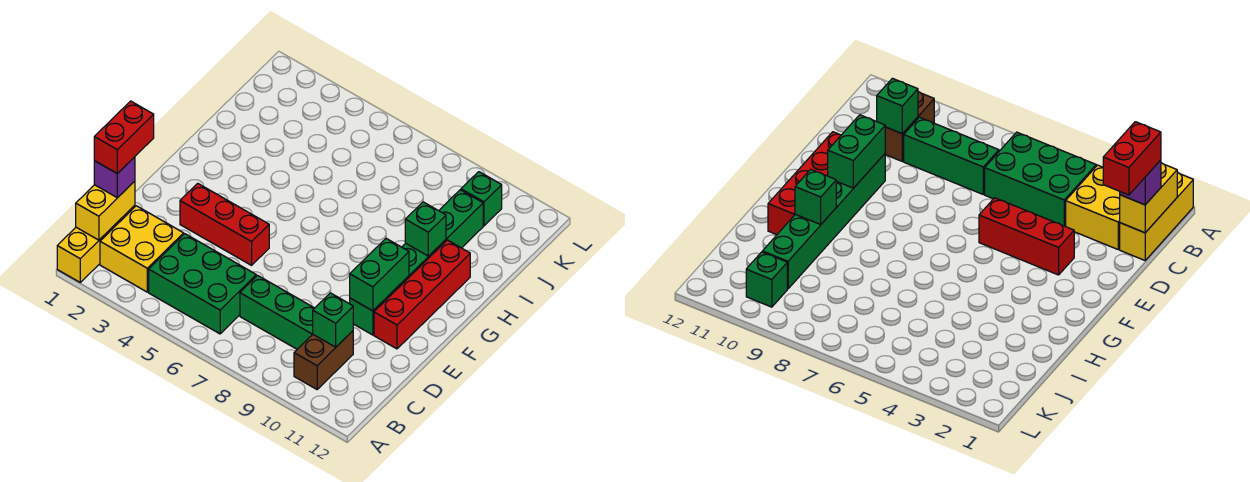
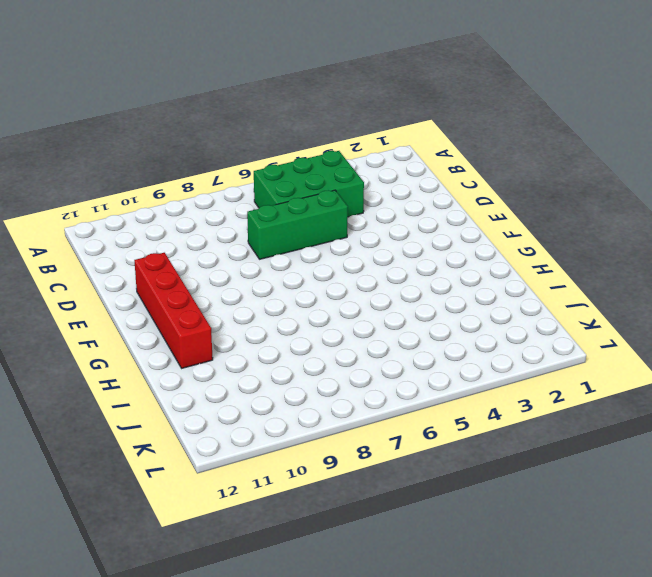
green 1x3 brick [247,190,348,259] -> green 1x3 brick moved to [240,275,314,349]
none -> yellow 1x3 brick [57,205,135,282]
none -> yellow 2x2 brick [100,206,184,292]
none -> brown 1x2 brick [294,331,353,389]

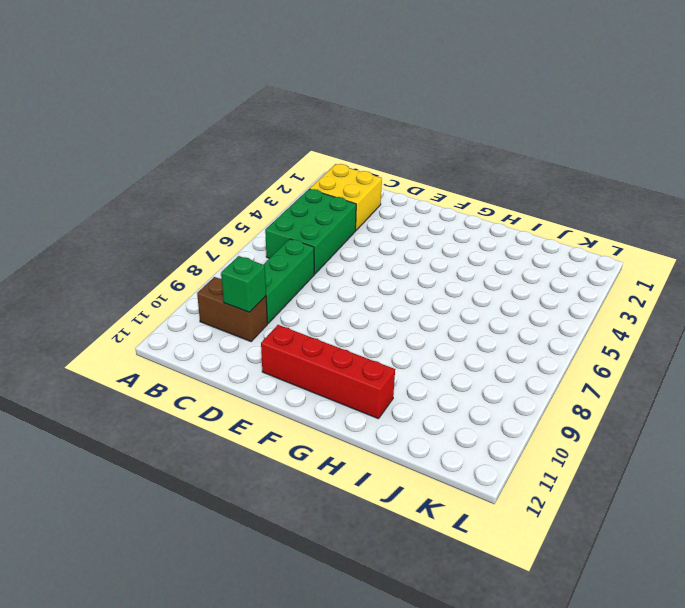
none -> yellow 1x3 brick [57,205,135,282]
none -> red 1x3 brick [180,183,269,265]
none -> green 1x6 brick [350,190,483,335]

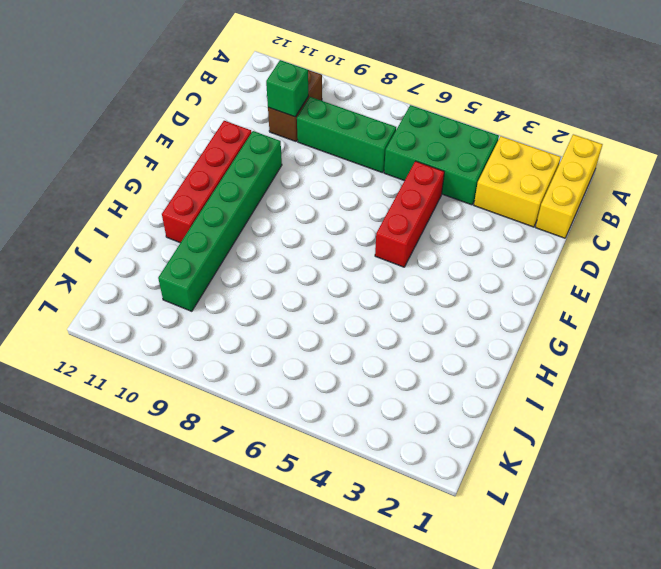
red 1x3 brick [375,161,444,267] -> red 1x3 brick turned to [180,183,269,265]
none -> green 1x1 brick [461,172,502,226]
none -> yellow 1x2 brick [76,181,135,240]
none -> green 1x2 brick [350,239,409,311]

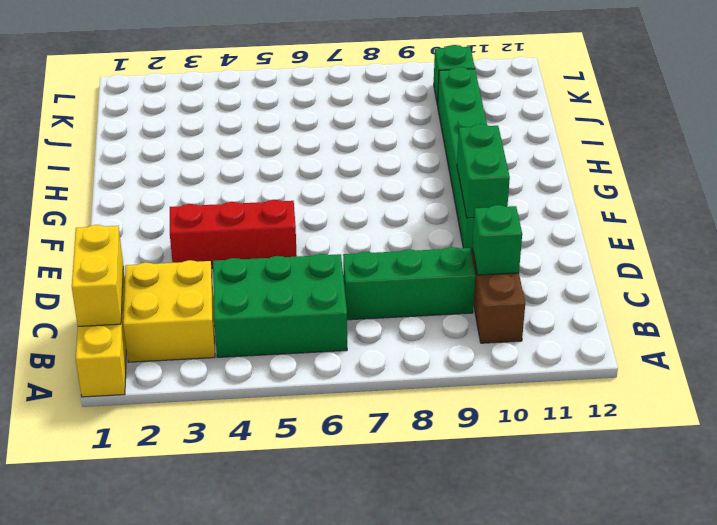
none -> red 1x4 brick [374,240,470,349]
none -> green 1x1 brick [405,202,446,256]
none -> purple 1x1 brick [94,157,135,198]

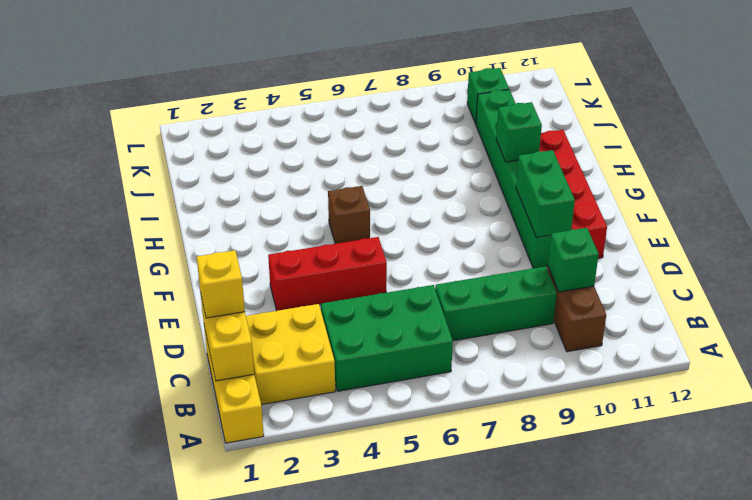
yellow 1x1 brick [197,250,245,318] -> purple 1x1 brick [94,157,135,198]
brown 1x1 brick [328,186,370,244] -> none
none -> red 1x2 brick [94,101,154,174]

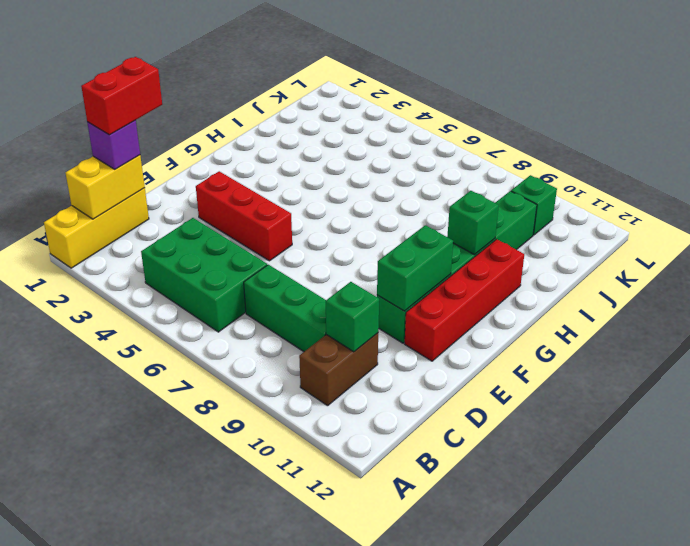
none -> yellow 2x2 brick [100,206,184,292]

